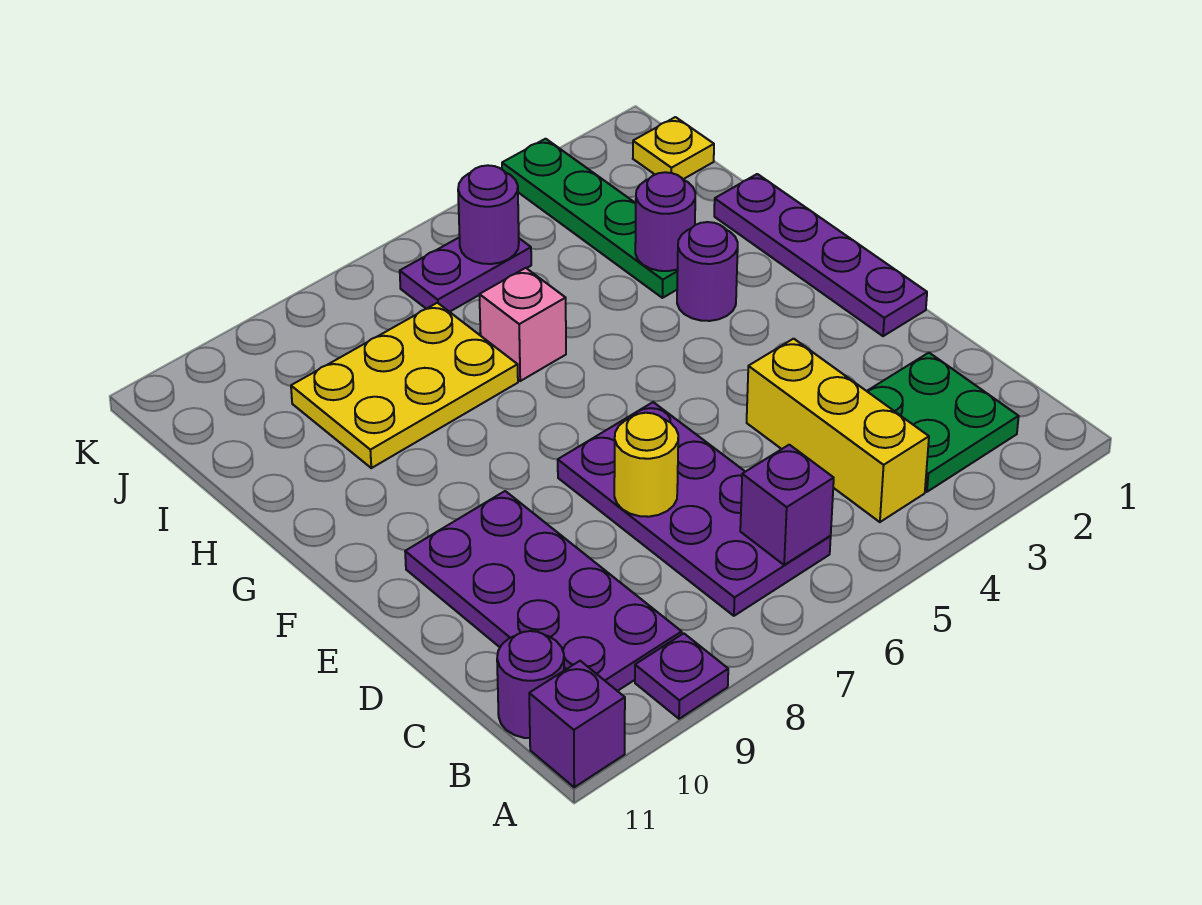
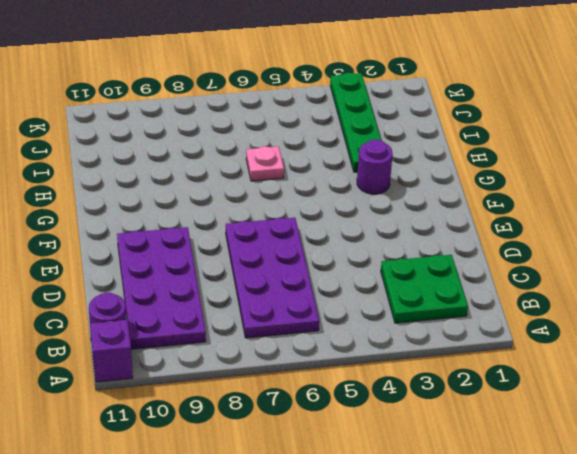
pink 1x1 plate [246,146,284,181] -> pink 1x1 brick [479,268,566,381]
none -> purple 1x1 plate [635,633,728,719]
none -> yellow 1x3 brick [747,339,929,522]
none -> purple 1x4 plate [714,174,927,336]

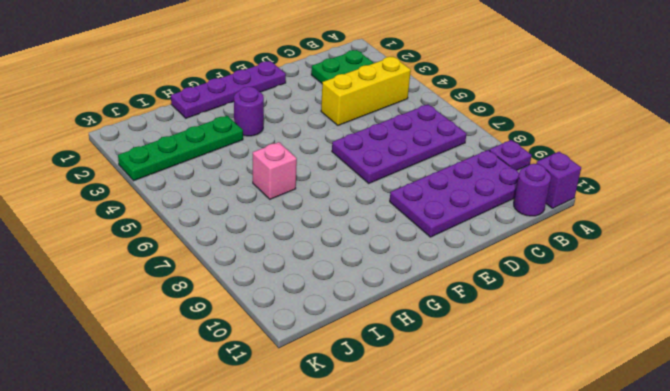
none -> yellow 2x3 plate [291,303,518,468]
none -> yellow 1x1 plate [633,117,714,179]
none -> purple 1x2 plate [400,237,531,312]

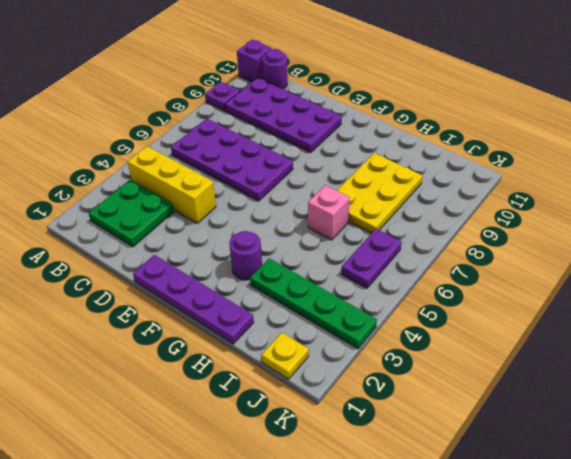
none -> purple 1x1 brick [740,445,834,565]
none -> yellow 1x1 round brick [614,413,678,517]
none -> purple 1x1 round brick [635,172,696,271]

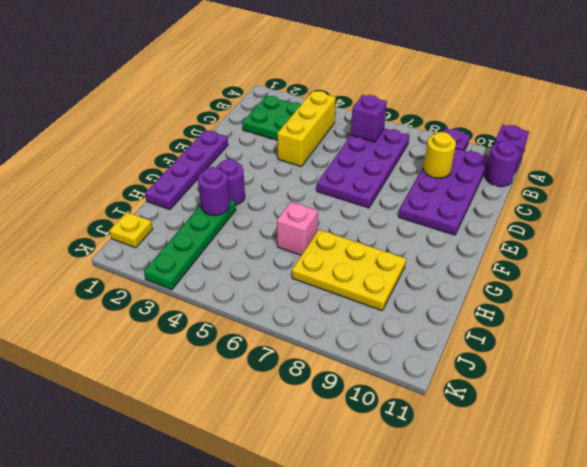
yellow 1x1 round brick [423,132,456,178] -> yellow 1x1 round brick moved to [614,413,678,517]
none -> purple 1x2 plate [400,237,531,312]
none -> purple 1x1 round brick [458,165,519,264]

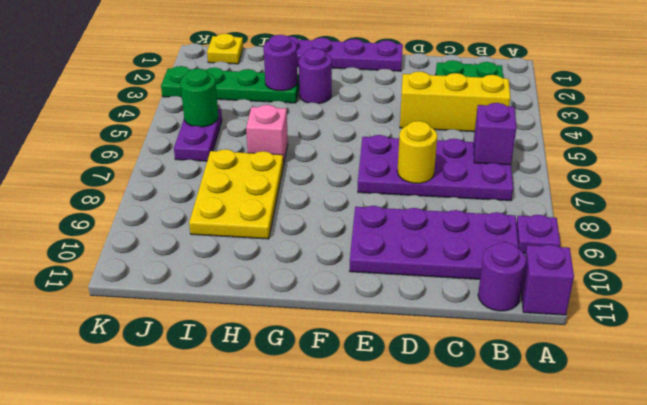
green 1x1 round brick [180,69,218,127] -> purple 1x1 round brick [458,165,519,264]

